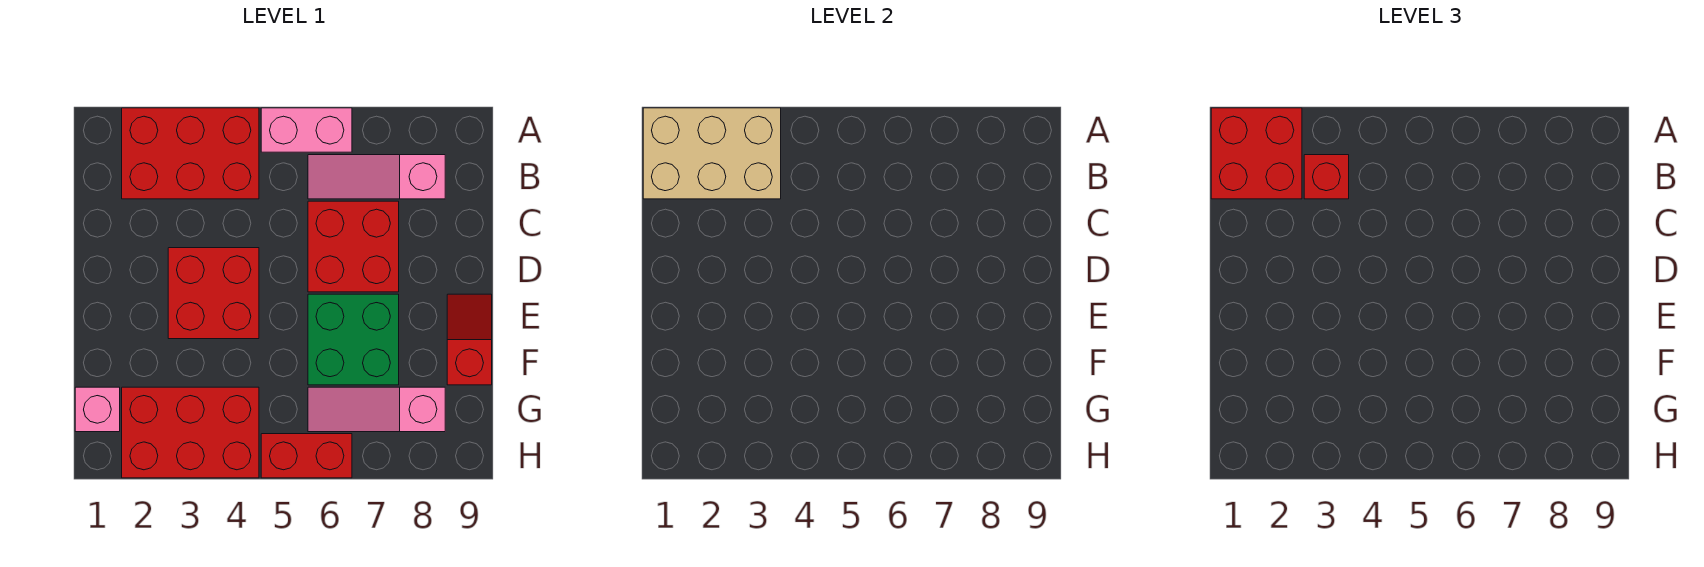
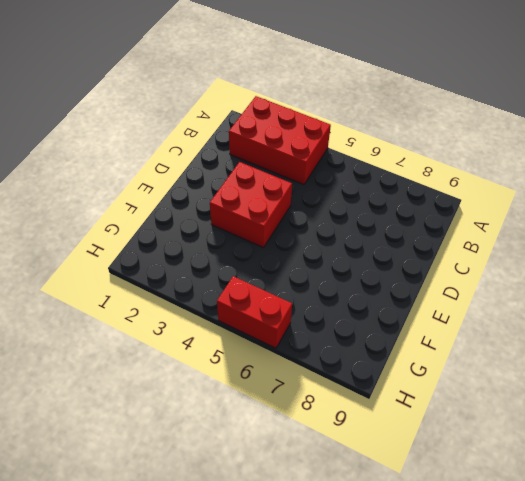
none -> pink 1x2 brick [261,108,352,152]
none -> pink 1x3 slope [308,155,445,199]
none -> red 2x2 brick [308,201,399,292]

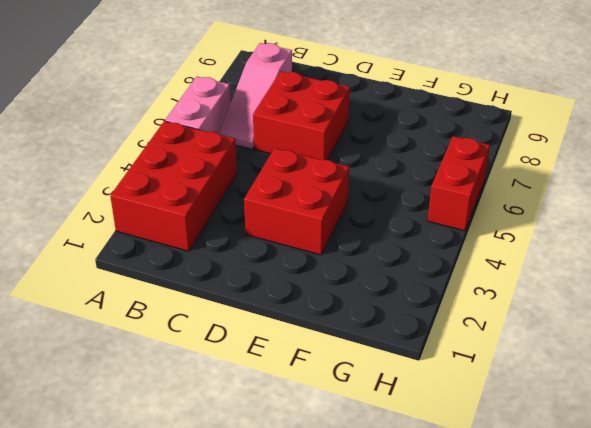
none -> green 2x2 brick [308,294,399,385]
none -> red 1x2 slope [447,294,492,385]
none -> pink 1x1 brick [75,387,120,432]

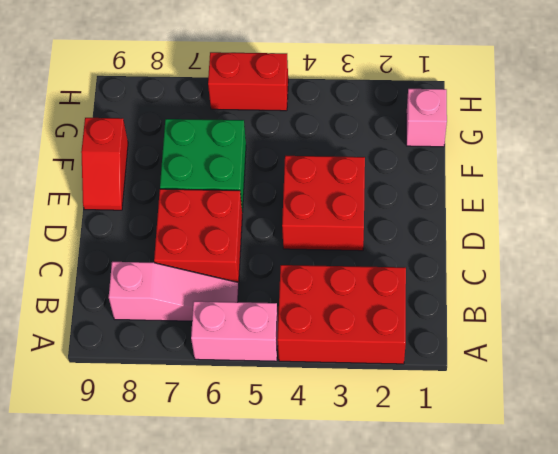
none -> red 2x3 brick [122,387,259,478]
none -> pink 1x3 slope [308,387,445,432]
none -> tan 2x3 brick [643,108,781,199]

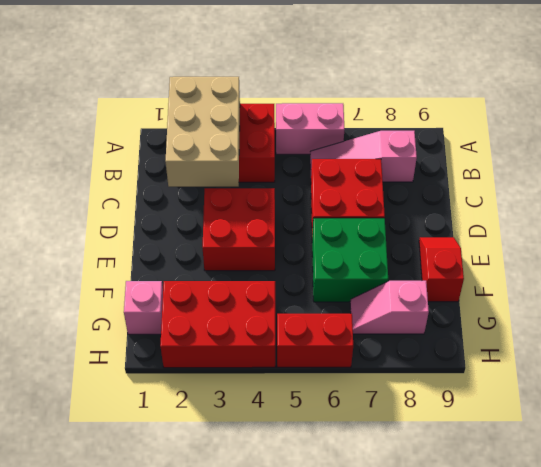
tan 2x3 brick [166,77,240,187] -> tan 2x3 brick turned to [643,108,781,199]
pink 1x2 slope [350,281,429,334] -> pink 1x3 slope [308,387,445,432]
none -> red 2x2 brick [1211,108,1302,199]
none -> red 1x1 brick [1304,155,1349,199]

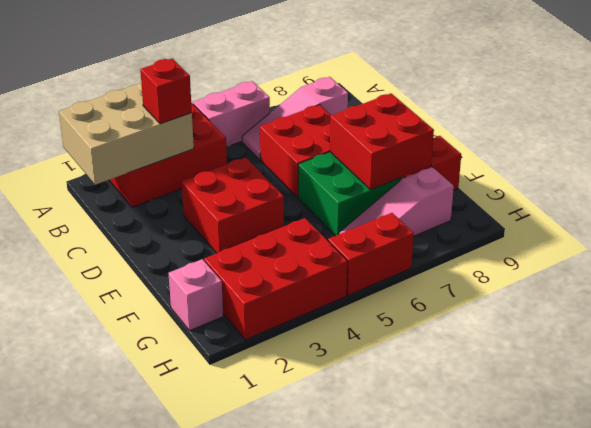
red 2x2 brick [330,93,434,190] -> red 2x2 brick moved to [1211,108,1302,199]

